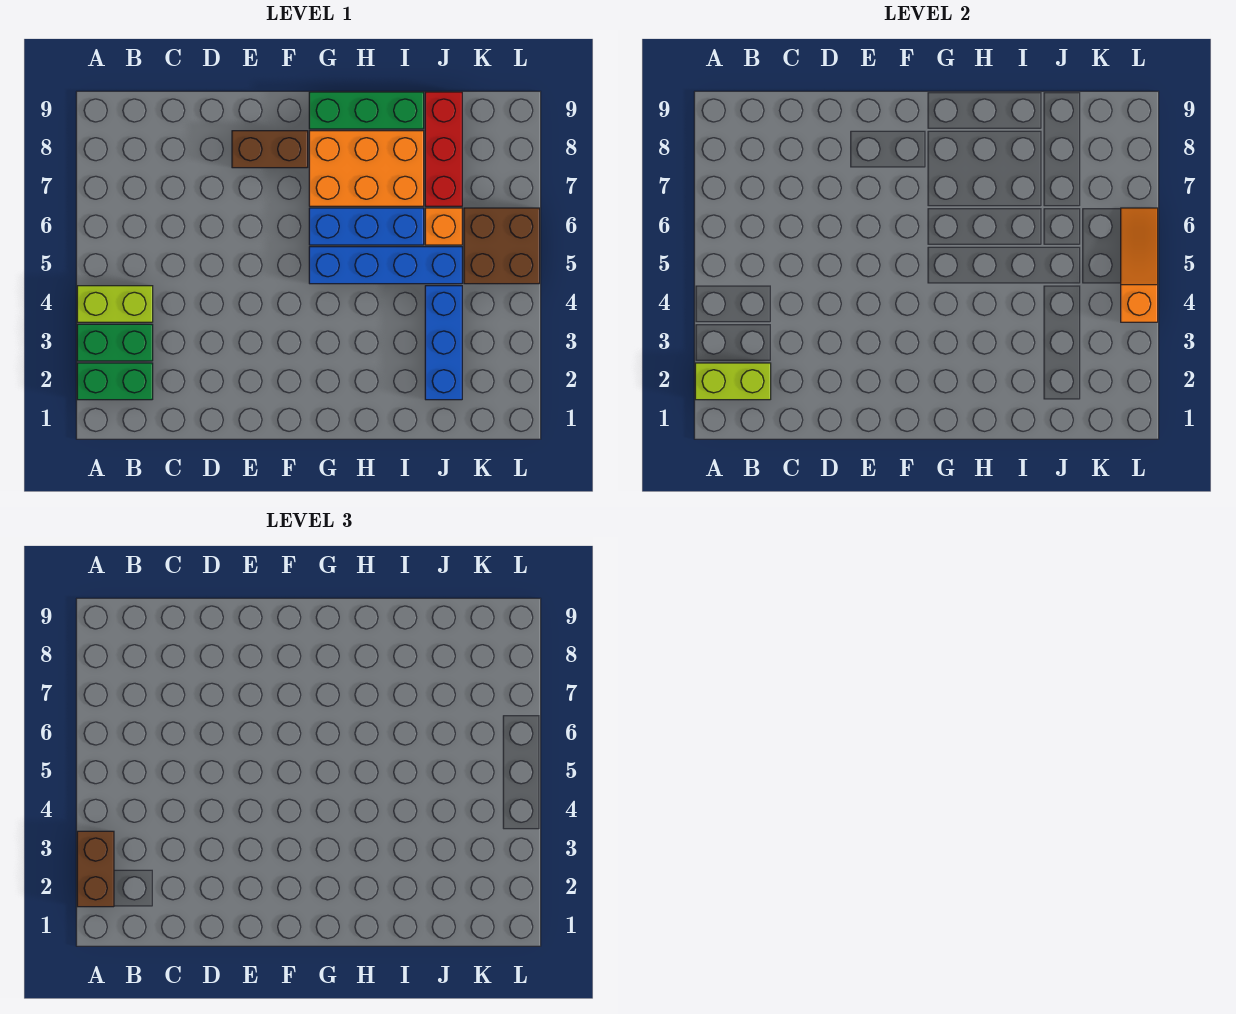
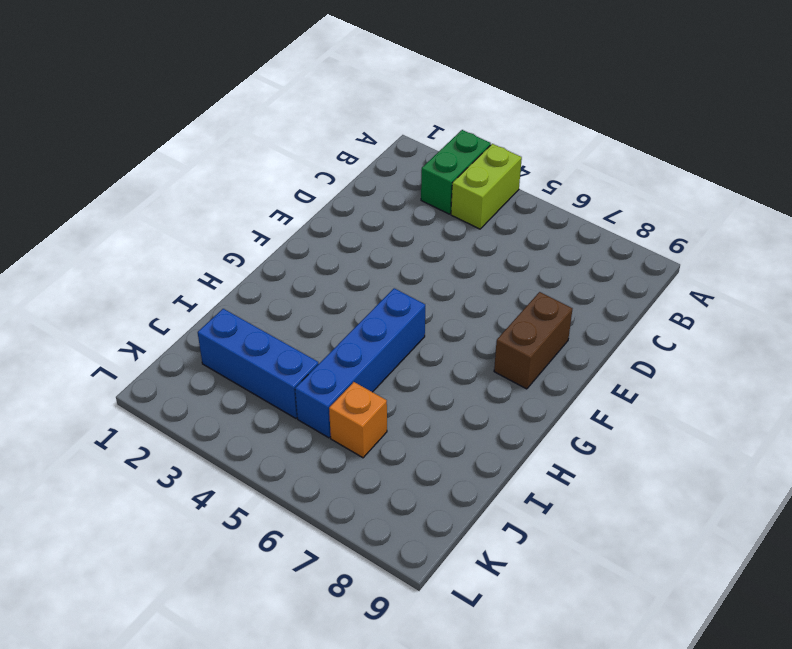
none -> green 1x2 brick [77,363,153,400]
none -> blue 1x3 brick [309,208,424,245]
none -> orange 2x3 brick [309,131,424,206]

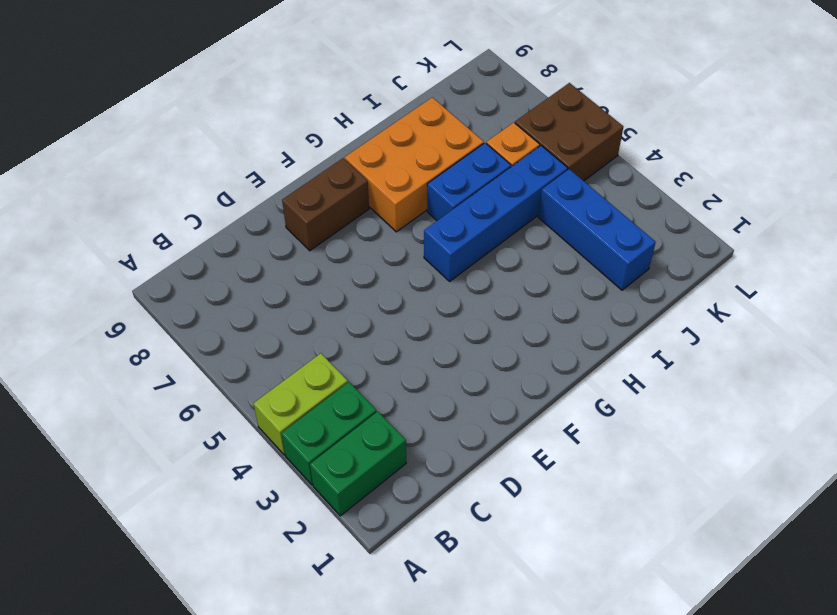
blue 1x2 brick [427,143,511,221] -> blue 1x3 brick [309,208,424,245]
none -> green 1x3 brick [309,92,424,129]
none -> red 1x3 brick [425,92,462,206]
none -> lime 1x2 brick [695,363,771,400]

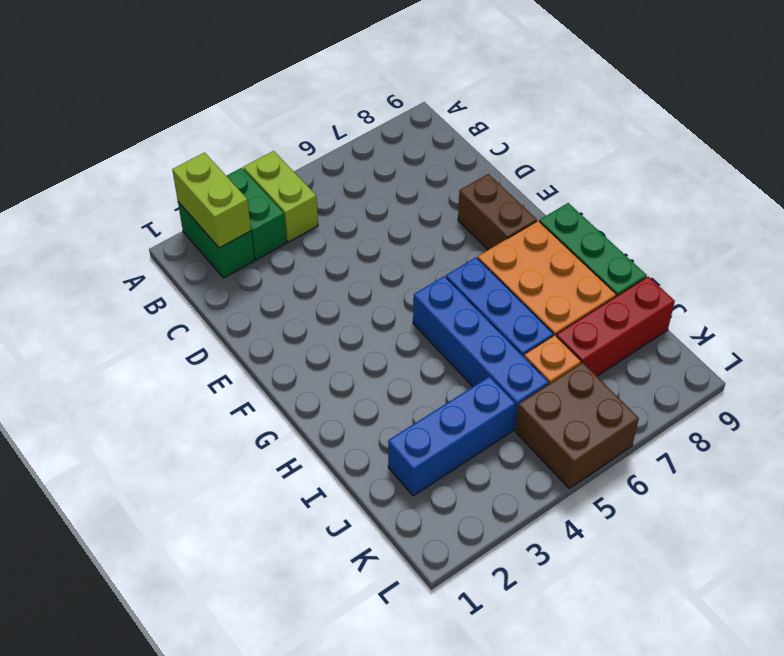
none -> orange 1x3 slope [1121,208,1158,322]
none -> brown 1x2 brick [77,831,114,907]

